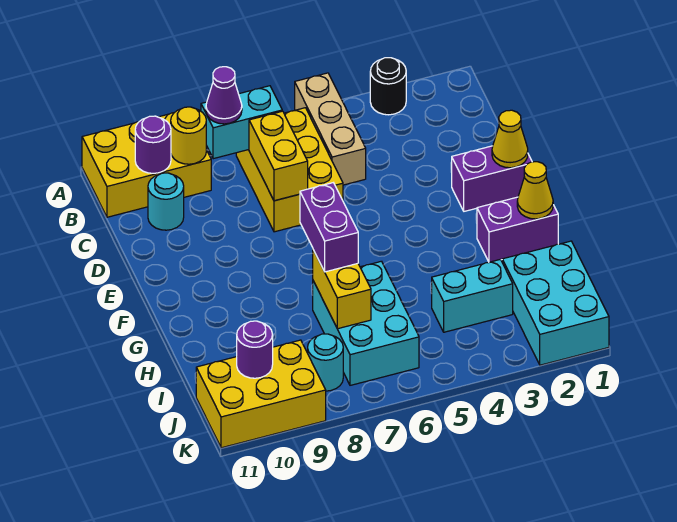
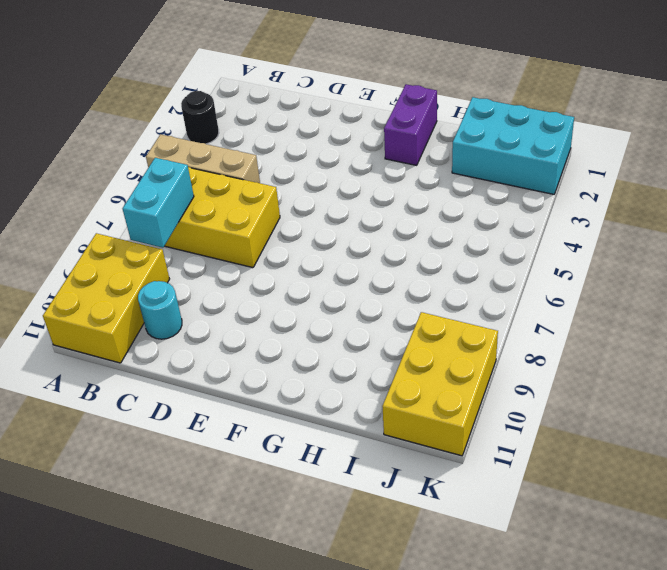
none -> purple 1x2 brick [452,146,532,211]
none -> cyan 2x3 brick [313,261,419,385]
none -> cyan 1x2 brick [432,259,513,332]

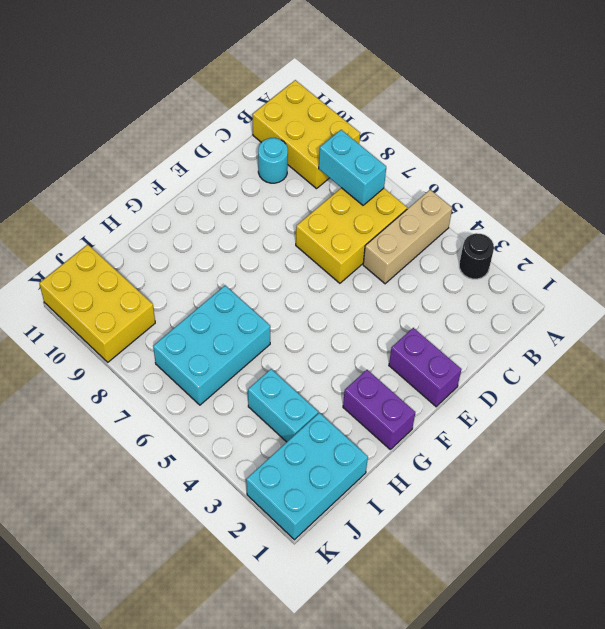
none -> cyan 1x1 round brick [308,334,343,391]
none -> yellow 1x1 round brick [171,107,206,164]
none -> purple 1x1 round brick [135,116,171,173]

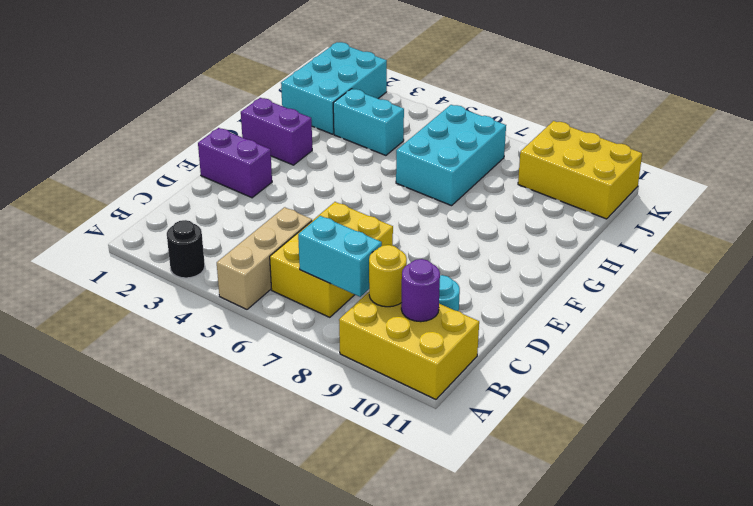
none -> cyan 1x1 round brick [308,334,343,391]
none -> yellow 1x2 brick [249,111,308,201]
none -> yellow 1x1 cone [492,110,528,168]

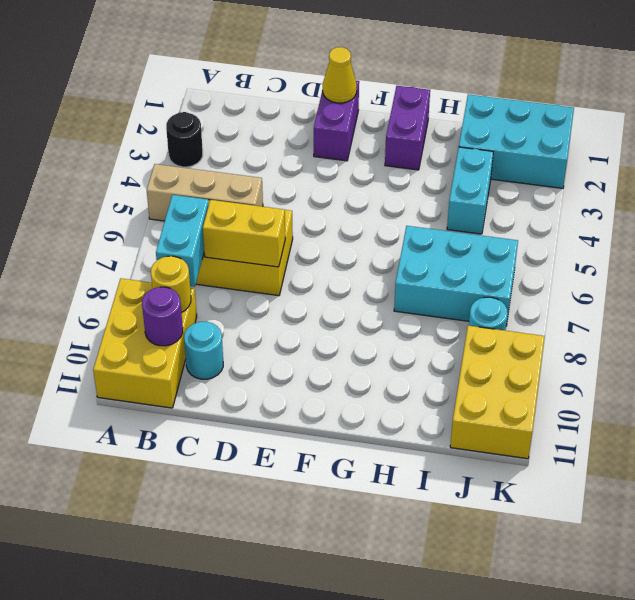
none -> yellow 1x1 cone [517,162,553,219]
none -> yellow 1x2 brick [313,250,371,329]
none -> purple 1x1 round brick [237,321,273,378]

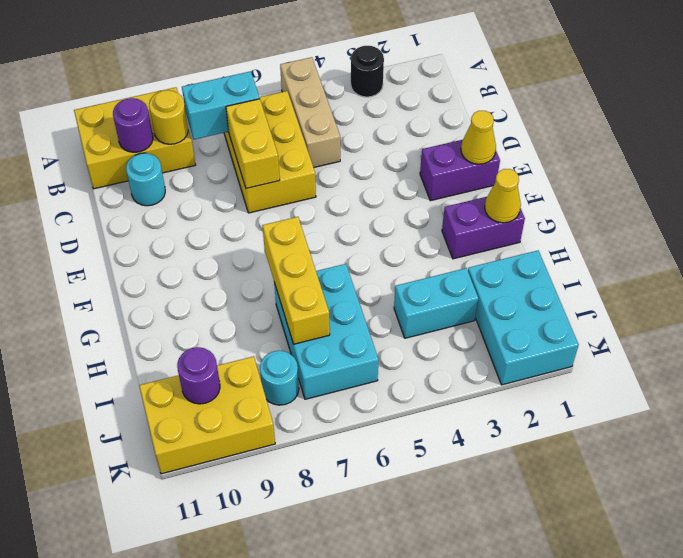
yellow 1x3 brick [262,217,330,344] -> yellow 1x2 brick [313,250,371,329]
none -> purple 1x1 cone [206,67,242,124]
none -> purple 1x2 brick [300,183,358,272]

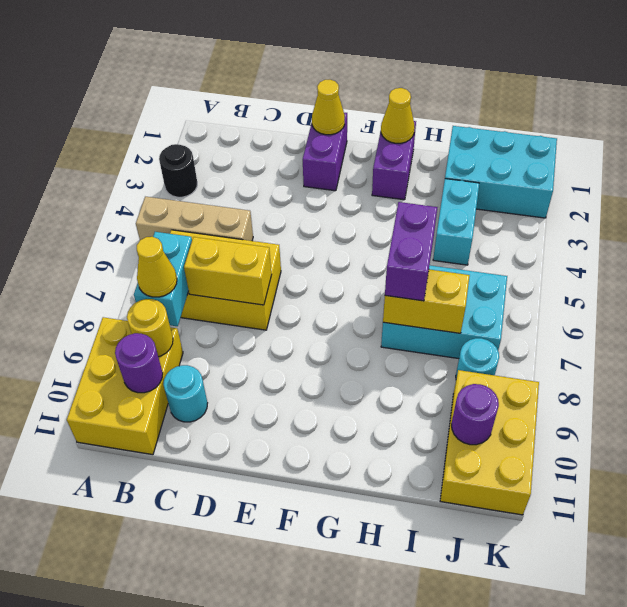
yellow 1x1 cone [137,237,177,297] -> purple 1x1 cone [206,67,242,124]
purple 1x2 brick [385,202,438,301] -> purple 1x2 brick turned to [300,183,358,272]

